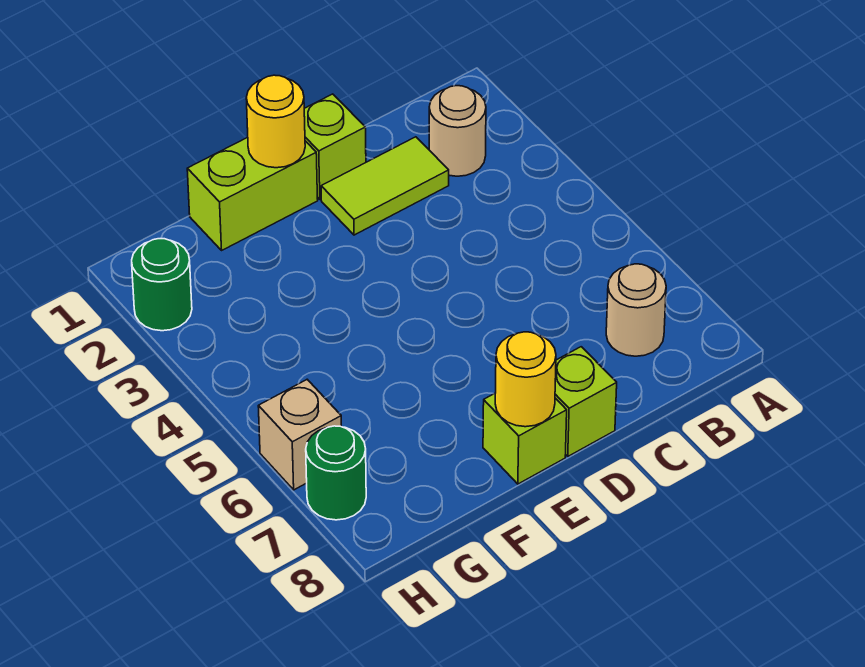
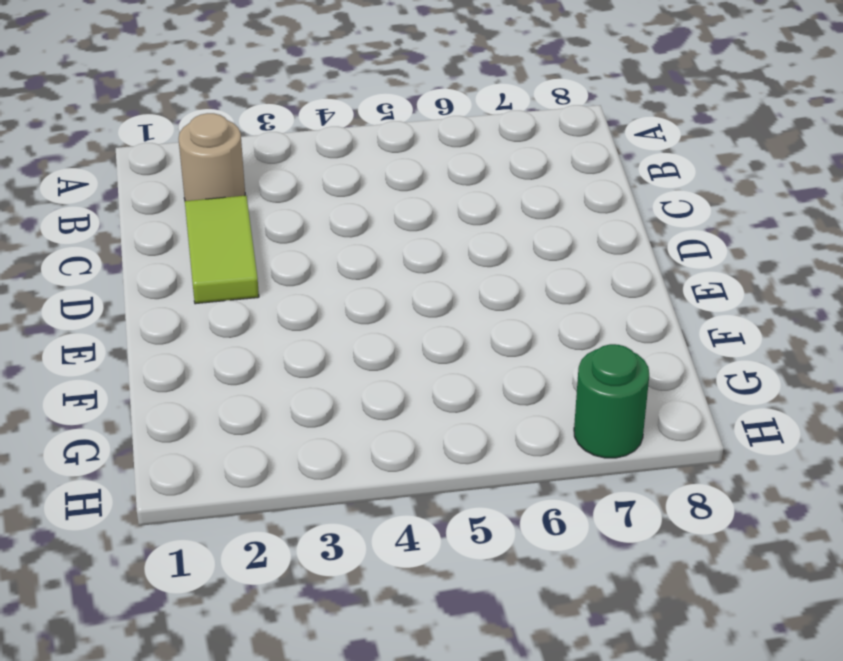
none -> tan 1x1 round brick [606,264,666,356]
none -> lime 1x1 brick [304,94,366,199]
none -> lime 1x1 brick [555,347,617,456]

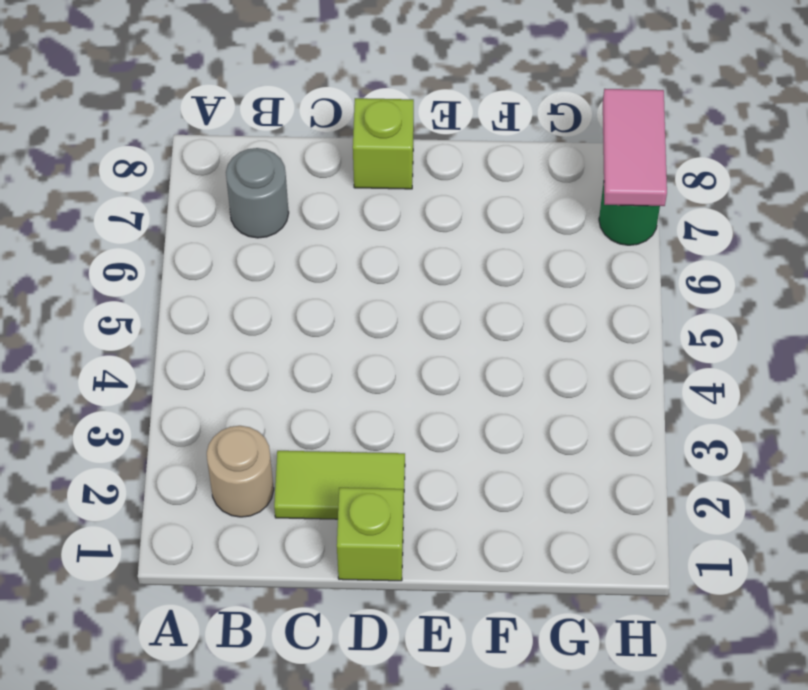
grey 1x1 round brick [226,148,289,238] -> tan 1x1 round brick [606,264,666,356]
pink 1x2 tile [603,89,667,206] -> none
none -> lime 1x2 brick [187,137,318,250]
none -> lime 1x1 brick [483,394,567,484]
none -> green 1x1 round brick [132,239,192,331]

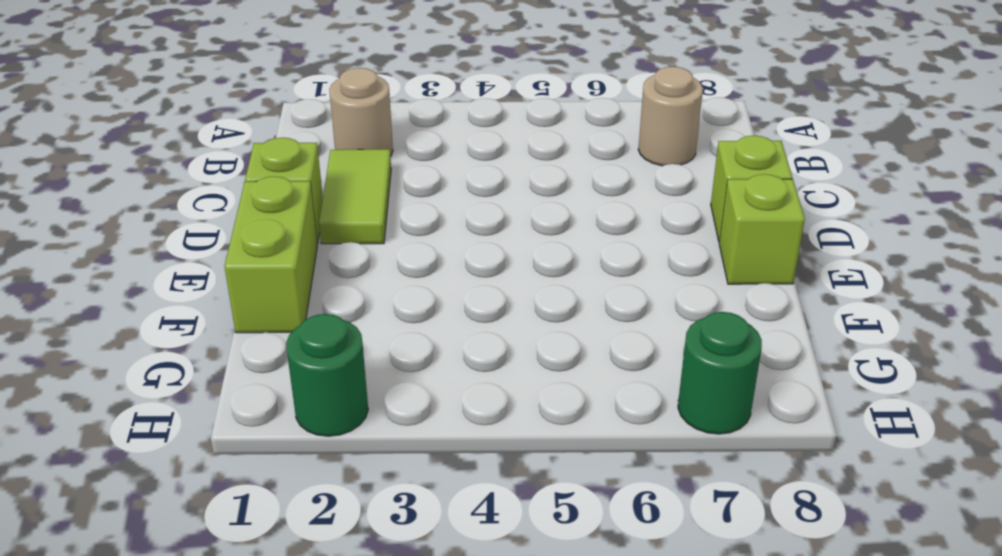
none -> tan 1x1 brick [258,380,341,490]
none -> yellow 1x1 round brick [246,75,305,168]
none -> yellow 1x1 round brick [495,332,556,427]

